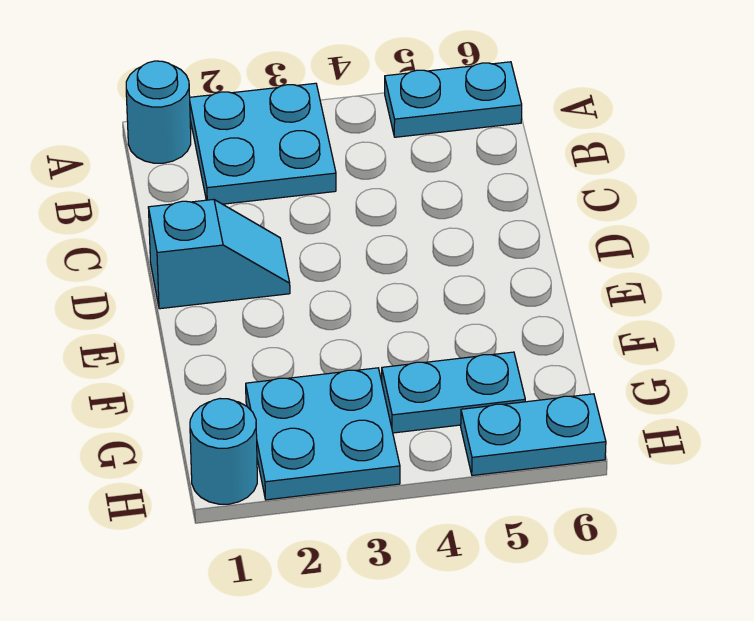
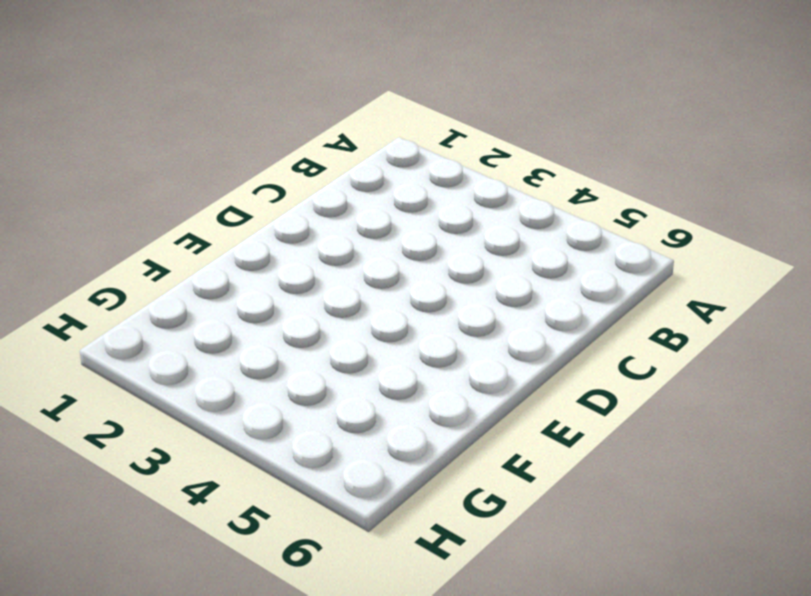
none -> cyan 1x1 round brick [126,61,191,163]
none -> cyan 2x2 plate [190,83,336,204]

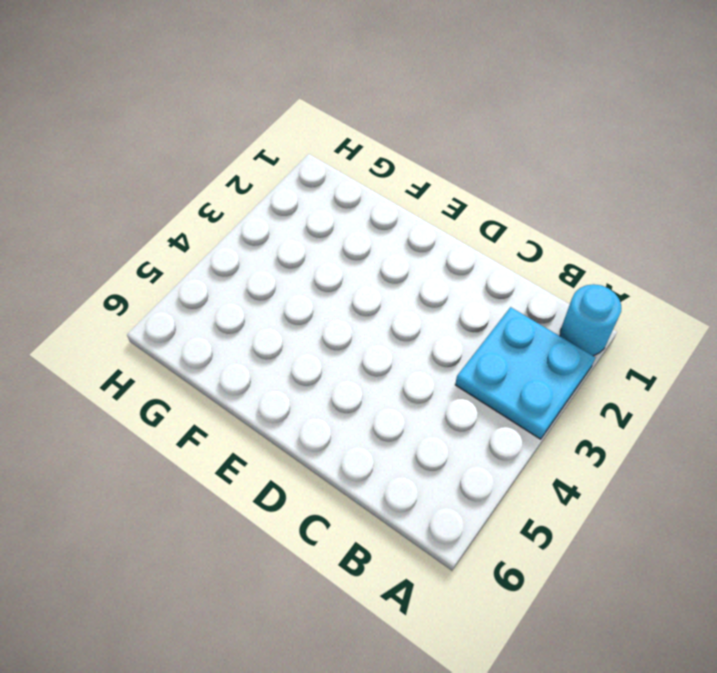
none -> cyan 1x2 plate [385,62,522,137]
none -> cyan 1x2 slope [148,199,290,309]

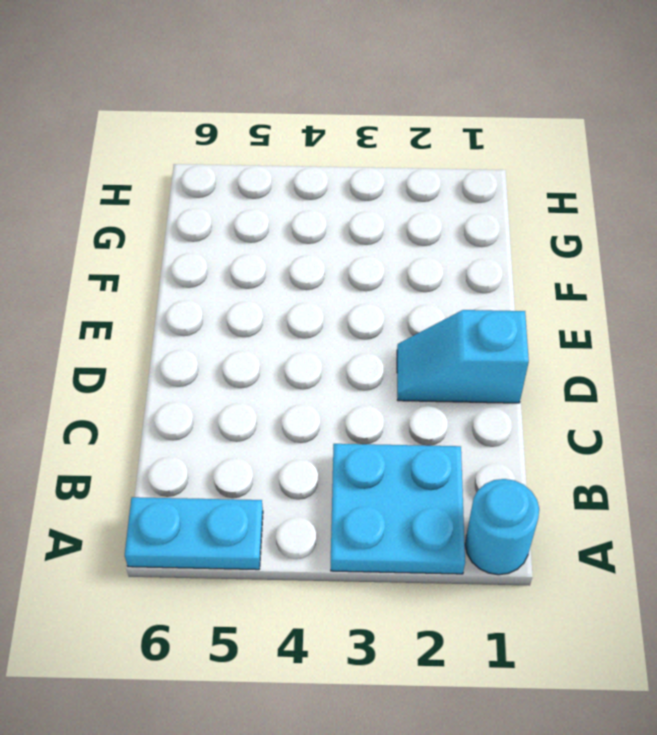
none -> cyan 2x2 plate [246,368,400,500]
none -> cyan 1x2 plate [382,352,525,433]

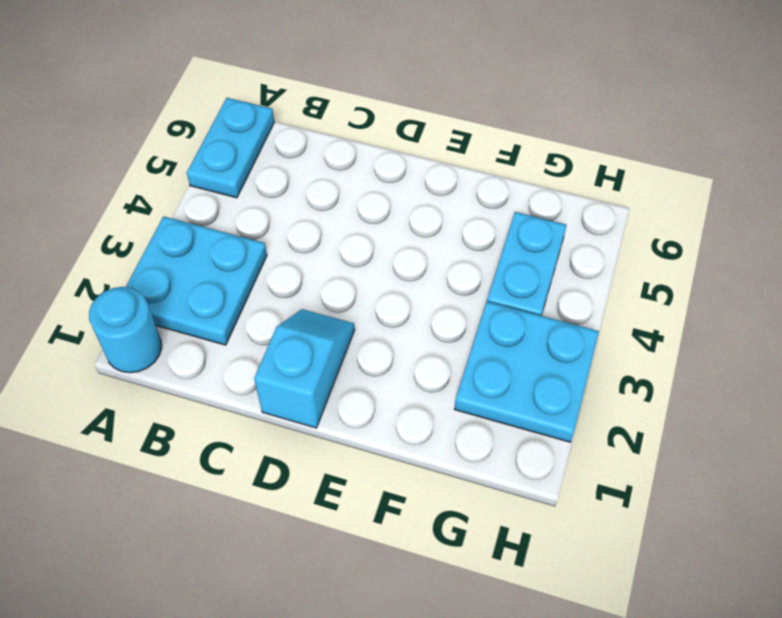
none -> cyan 1x1 round brick [190,399,257,504]
none -> cyan 1x2 plate [461,394,606,476]

